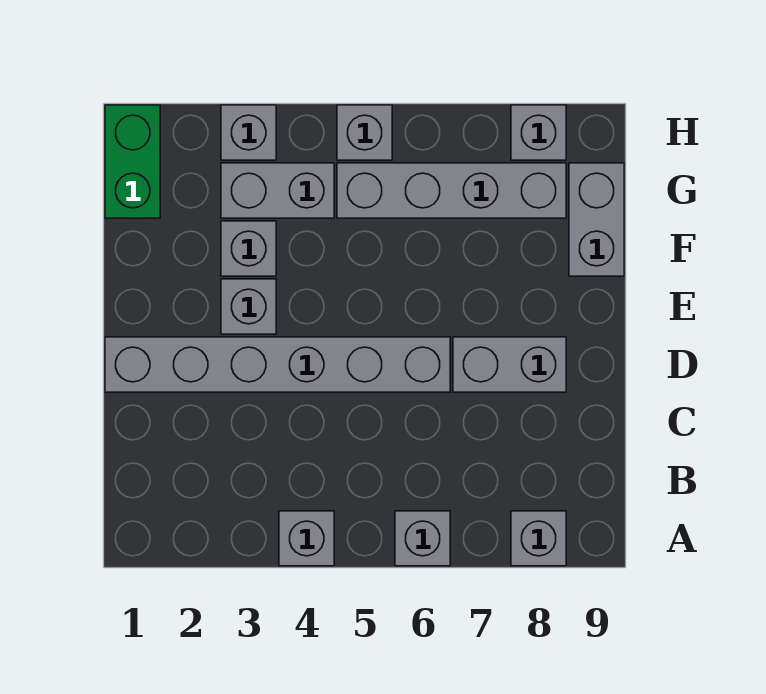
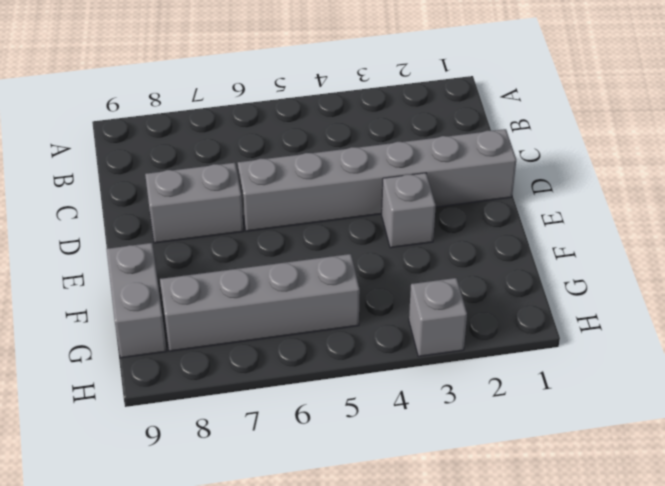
none -> grey 1x1 brick [279,511,334,566]
none -> grey 1x1 brick [395,511,450,566]
none -> grey 1x1 brick [511,511,566,566]

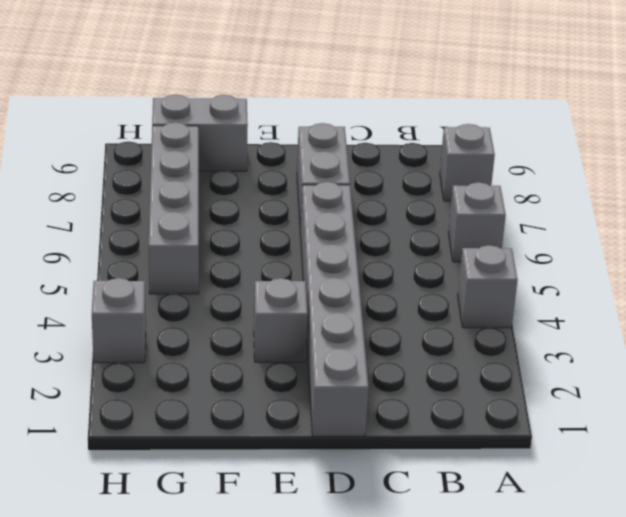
none -> grey 1x1 brick [221,221,276,276]
none -> green 1x2 brick [105,105,160,218]
none -> grey 1x2 brick [221,163,334,218]

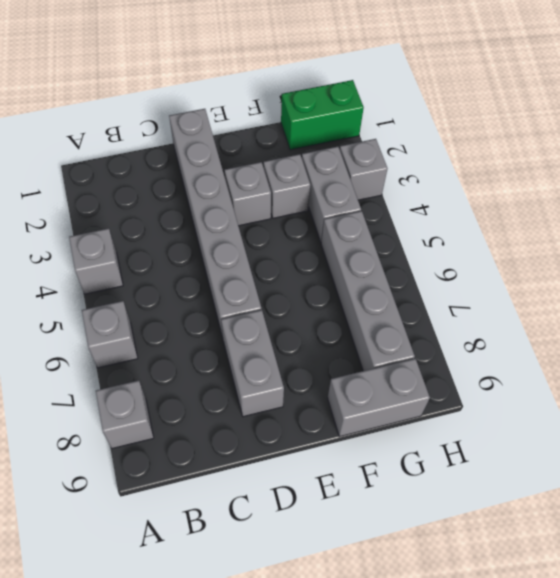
none -> grey 1x1 brick [337,105,392,160]
none -> grey 1x1 brick [511,105,566,160]

